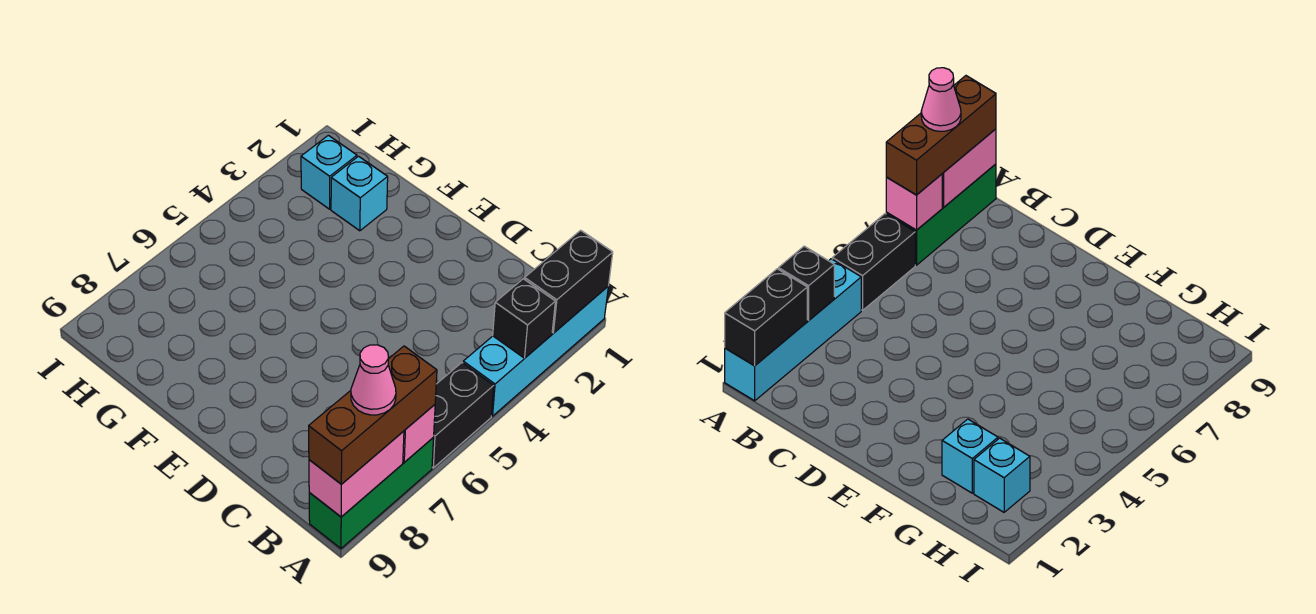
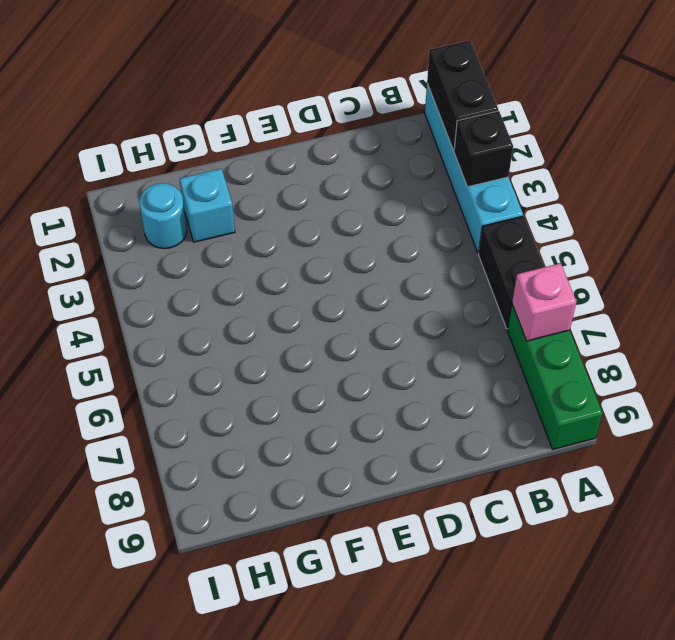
cyan 1x1 round brick [139,183,187,249] -> cyan 1x1 brick [301,135,357,209]
none -> pink 1x2 brick [309,431,404,517]
none -> brown 1x3 brick [309,346,437,484]

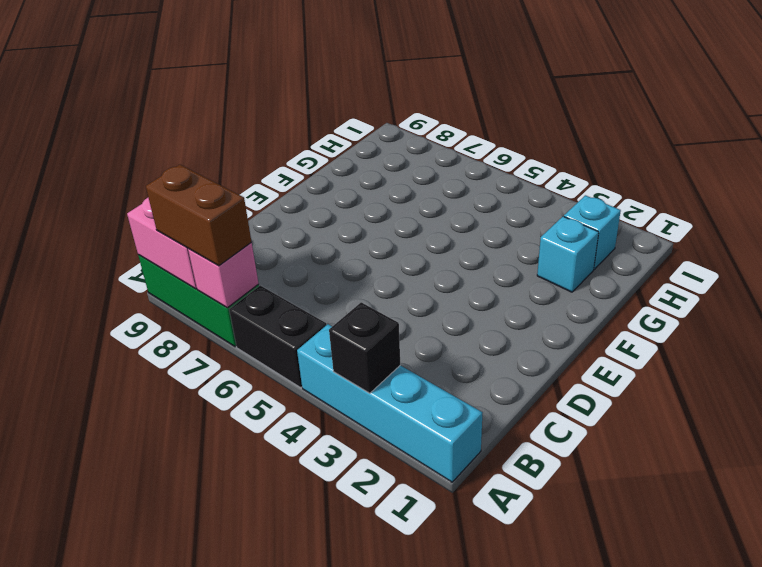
brown 1x2 brick [146,165,251,266] -> brown 1x3 brick [309,346,437,484]
none -> black 1x2 brick [524,230,613,333]
none -> pink 1x1 cone [351,345,396,415]

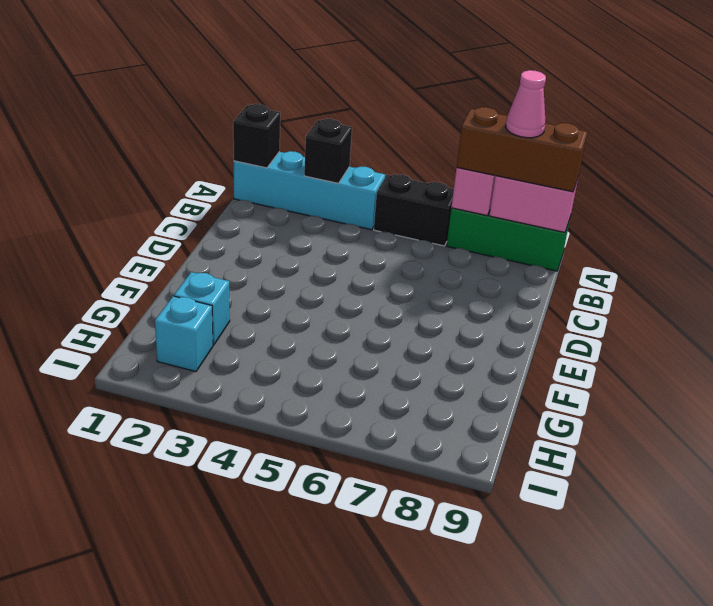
black 1x1 brick [233,104,280,168] -> black 1x2 brick [524,230,613,333]

